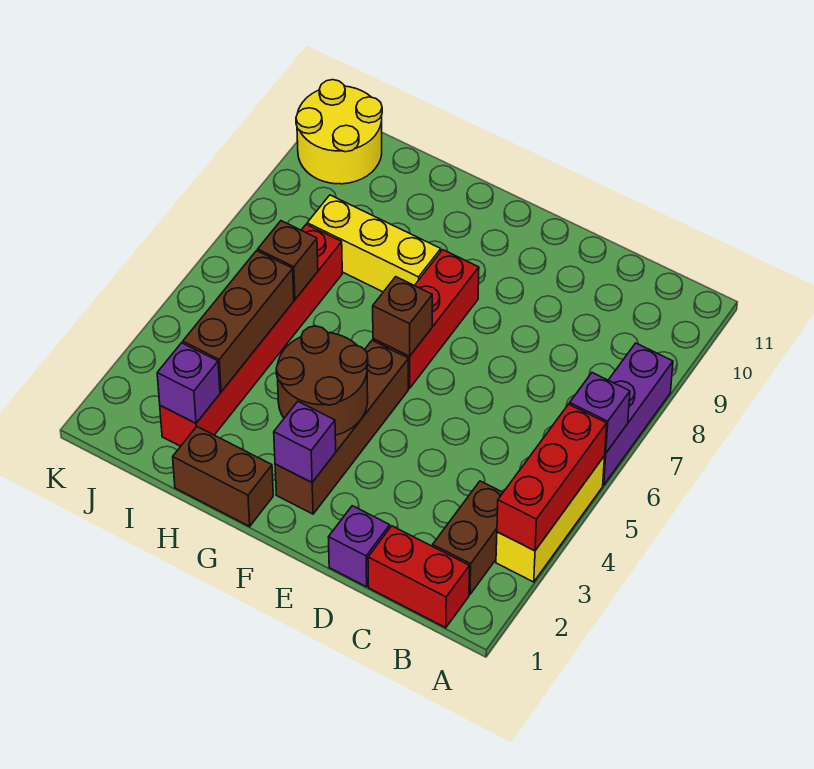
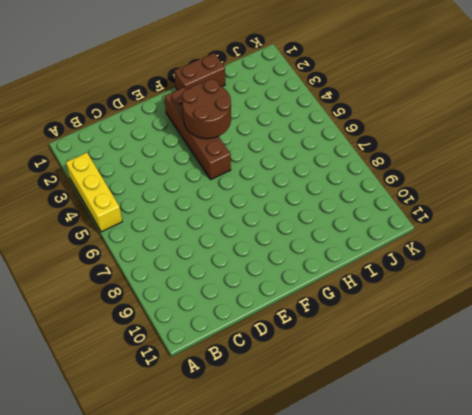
none -> purple 1x3 brick [603,343,673,485]
none -> red 1x2 brick [368,526,470,628]
none -> brown 1x2 brick [433,481,503,594]

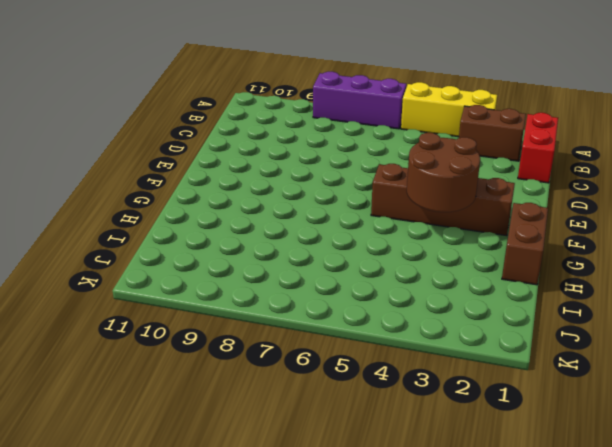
none -> purple 1x1 brick [328,506,390,587]
none -> red 1x3 brick [373,250,479,389]
none -> yellow 1x3 brick [307,195,441,292]

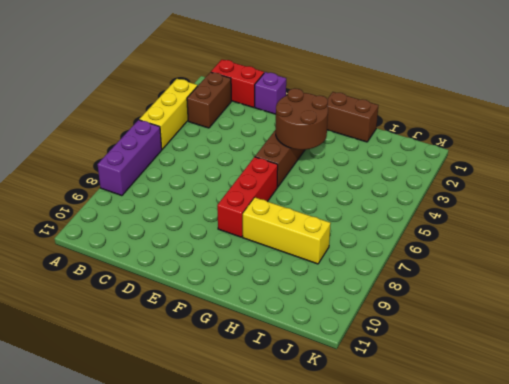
none -> red 1x6 brick [160,224,342,446]
none -> yellow 2x2 round brick [296,80,382,184]
none -> red 1x3 brick [497,404,607,551]

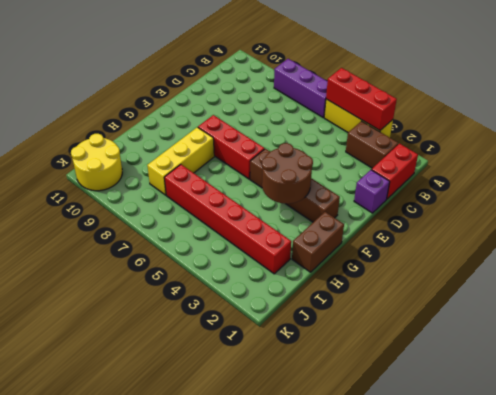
none -> purple 1x1 brick [570,373,630,453]
none -> purple 1x1 brick [274,402,336,482]
none -> brown 1x1 brick [373,277,432,356]

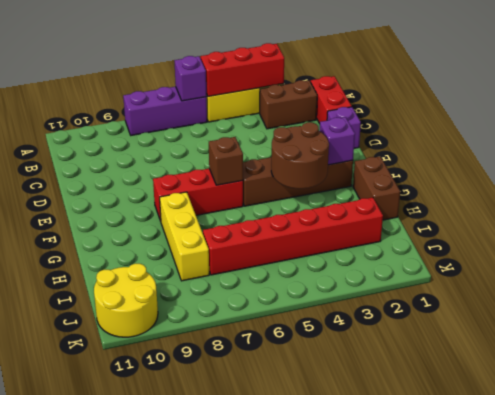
none -> purple 1x1 brick [157,343,220,423]
none -> brown 1x3 brick [183,251,294,392]
none -> brown 1x1 brick [258,221,318,300]

